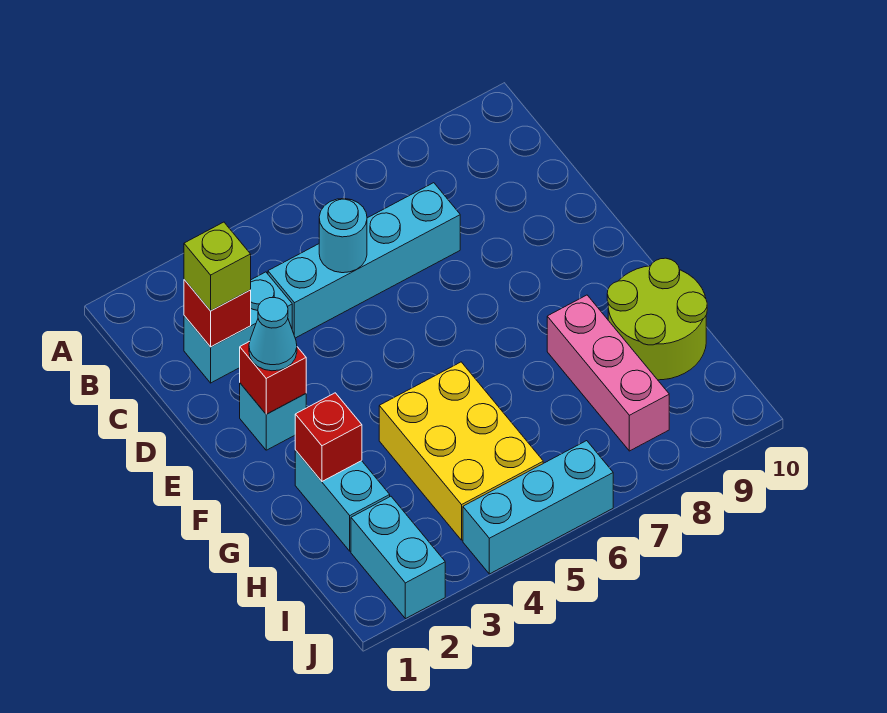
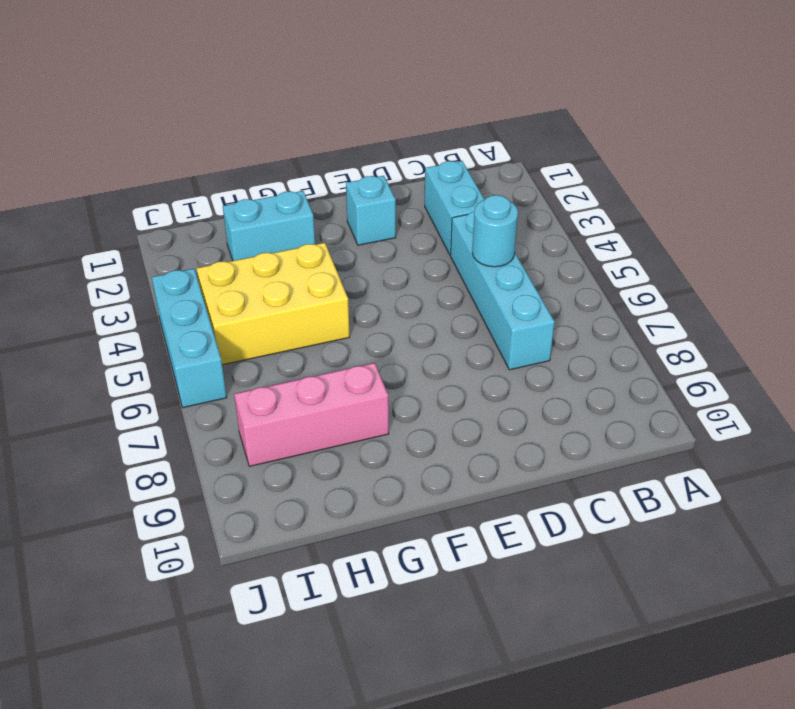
none -> lime 2x2 round brick [607,258,707,380]
none -> cyan 1x2 brick [351,496,445,619]
none -> red 1x1 brick [184,280,251,347]

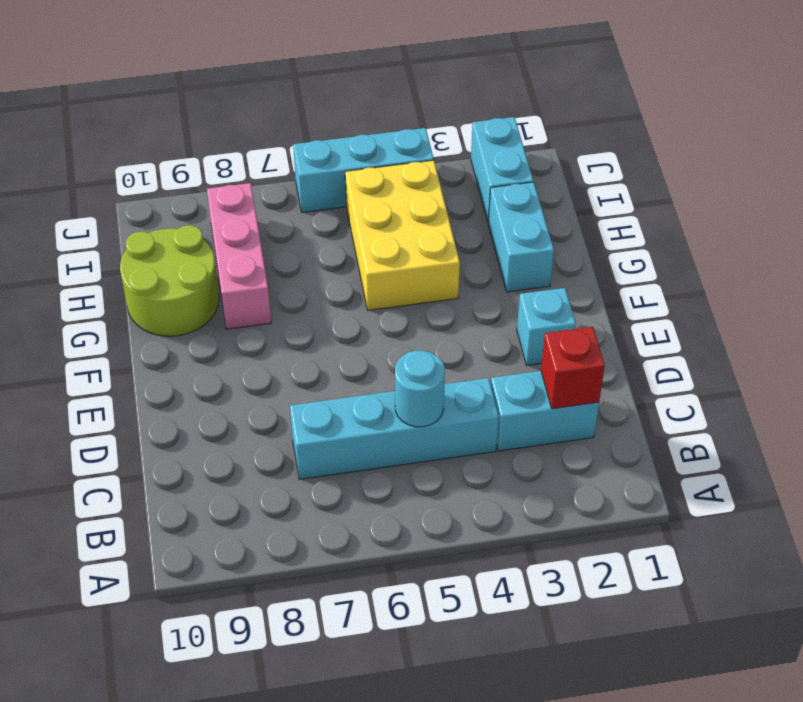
none -> red 1x1 brick [240,341,306,414]
none -> red 1x1 brick [295,393,362,481]
none -> lime 1x1 brick [184,222,251,311]

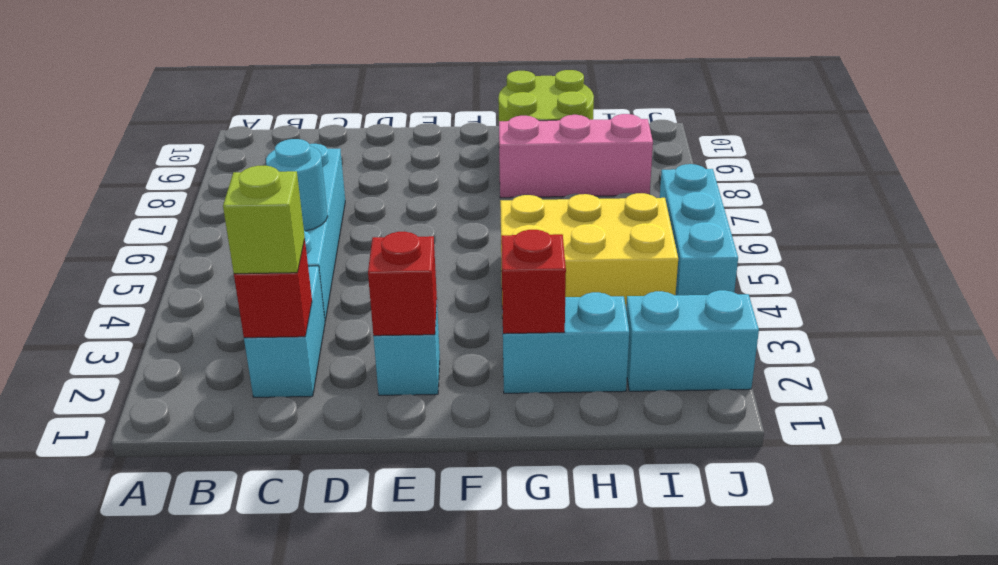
none -> cyan 1x1 cone [249,297,297,371]

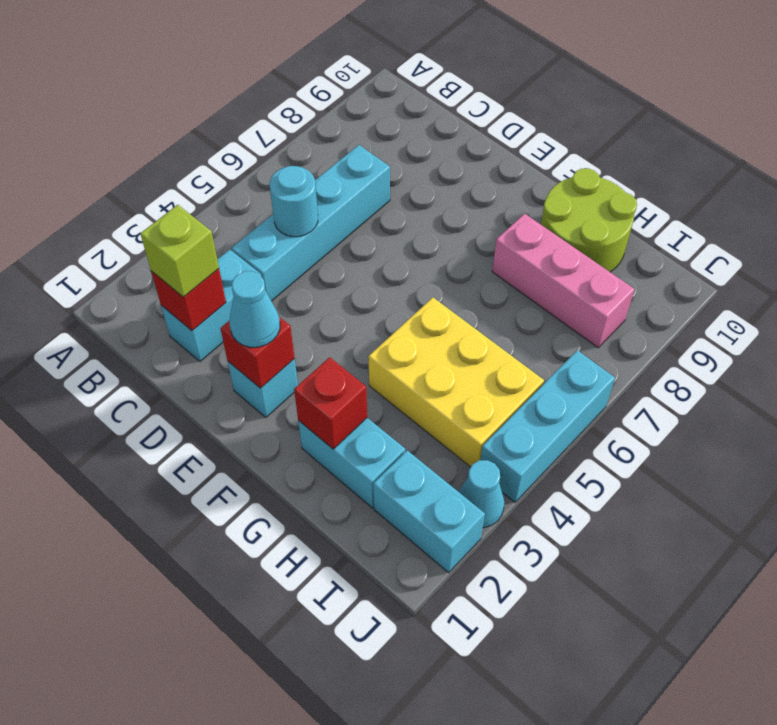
cyan 1x1 cone [458,460,505,528] -> none

